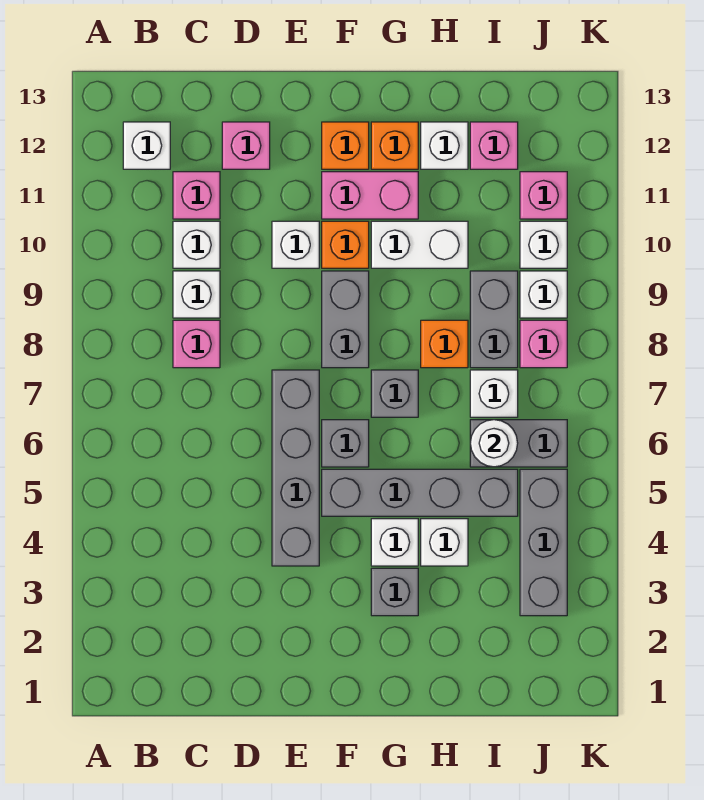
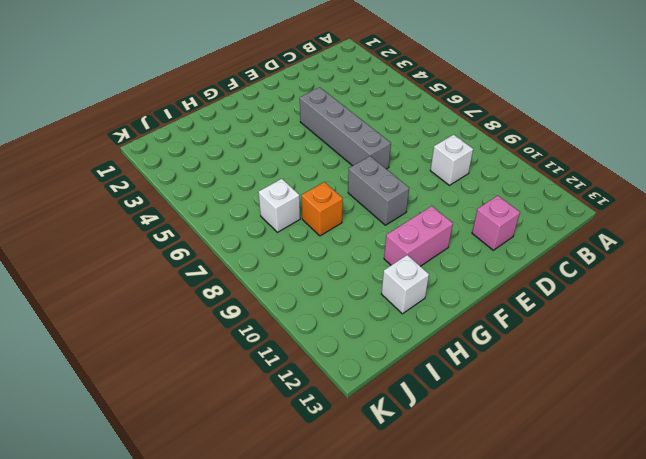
none -> white 1x1 brick [123,122,170,169]
none -> pink 1x1 brick [173,320,220,368]
none -> white 1x1 brick [173,221,220,268]
none -> pink 1x1 brick [173,172,220,219]

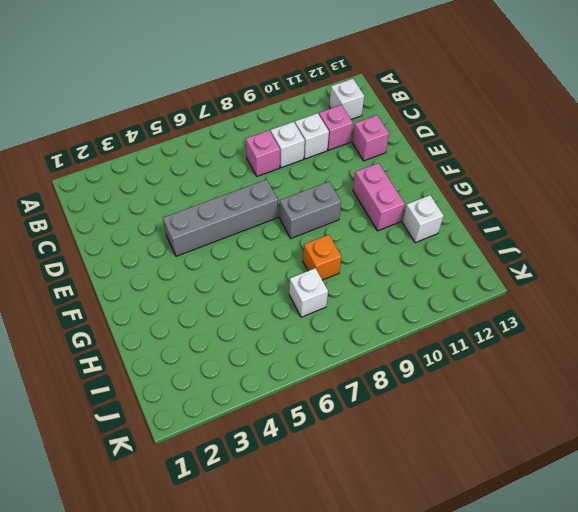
none -> white 1x1 brick [272,221,319,268]
none -> grey 1x4 brick [322,469,518,516]
none -> grey 1x1 brick [322,420,369,467]
none -> orange 1x1 brick [322,221,369,268]

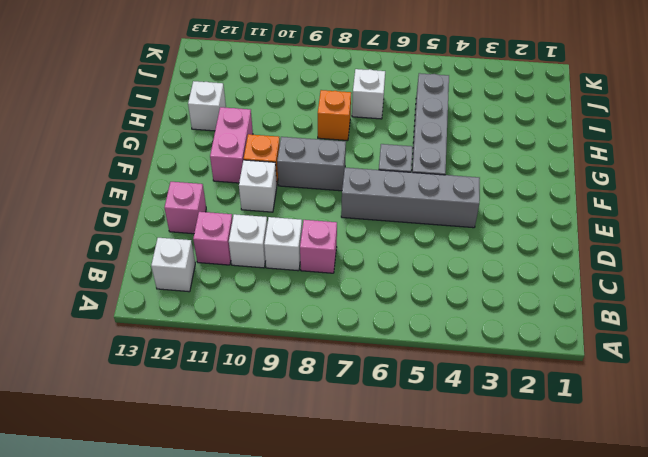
none -> orange 1x1 brick [322,122,369,169]
none -> grey 1x1 brick [371,568,418,616]
none -> white 1x1 brick [371,519,418,566]
none -> grey 1x1 brick [371,370,418,417]

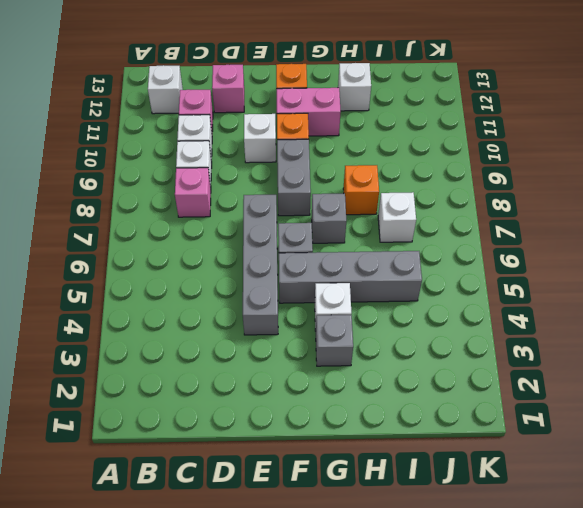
none -> white 1x2 brick [371,221,468,268]
none -> orange 1x1 brick [371,122,418,169]
none -> white 1x1 brick [421,519,468,566]
none -> grey 1x2 brick [470,420,567,467]

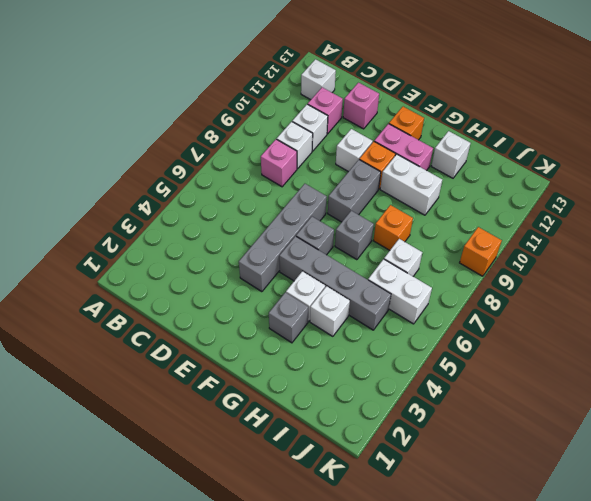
white 1x2 brick [368,259,432,324] -> grey 1x2 brick [470,420,567,467]
orange 1x1 brick [460,227,502,276] -> orange 1x1 brick moved to [371,122,418,169]
none -> grey 1x2 brick [470,271,518,368]
none -> pink 1x1 brick [470,122,518,169]
none -> grey 1x3 brick [520,469,567,616]
none -> pink 1x1 brick [520,320,567,368]

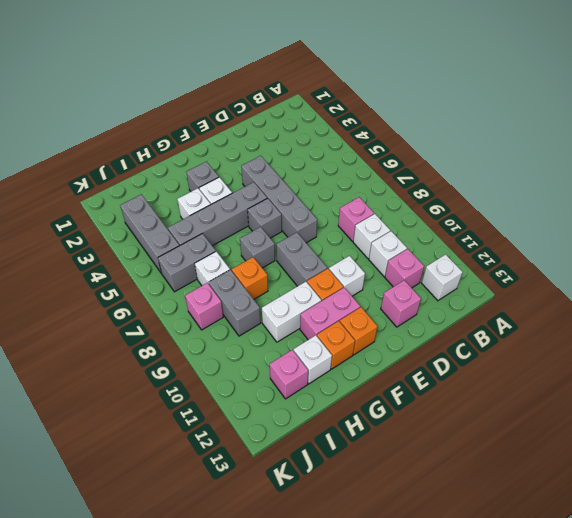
none -> white 1x1 brick [520,271,567,318]
none -> white 1x1 brick [520,221,567,268]
none -> pink 1x1 brick [520,172,567,219]
none -> white 1x1 round brick [470,420,518,467]

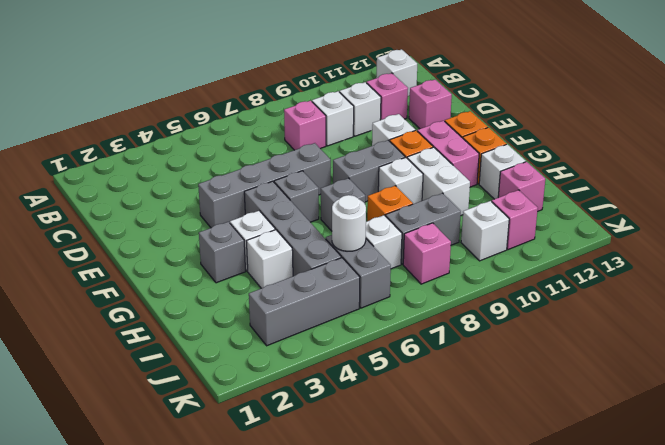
white 1x1 brick [378,158,423,204] -> white 1x1 brick moved to [520,271,567,318]

